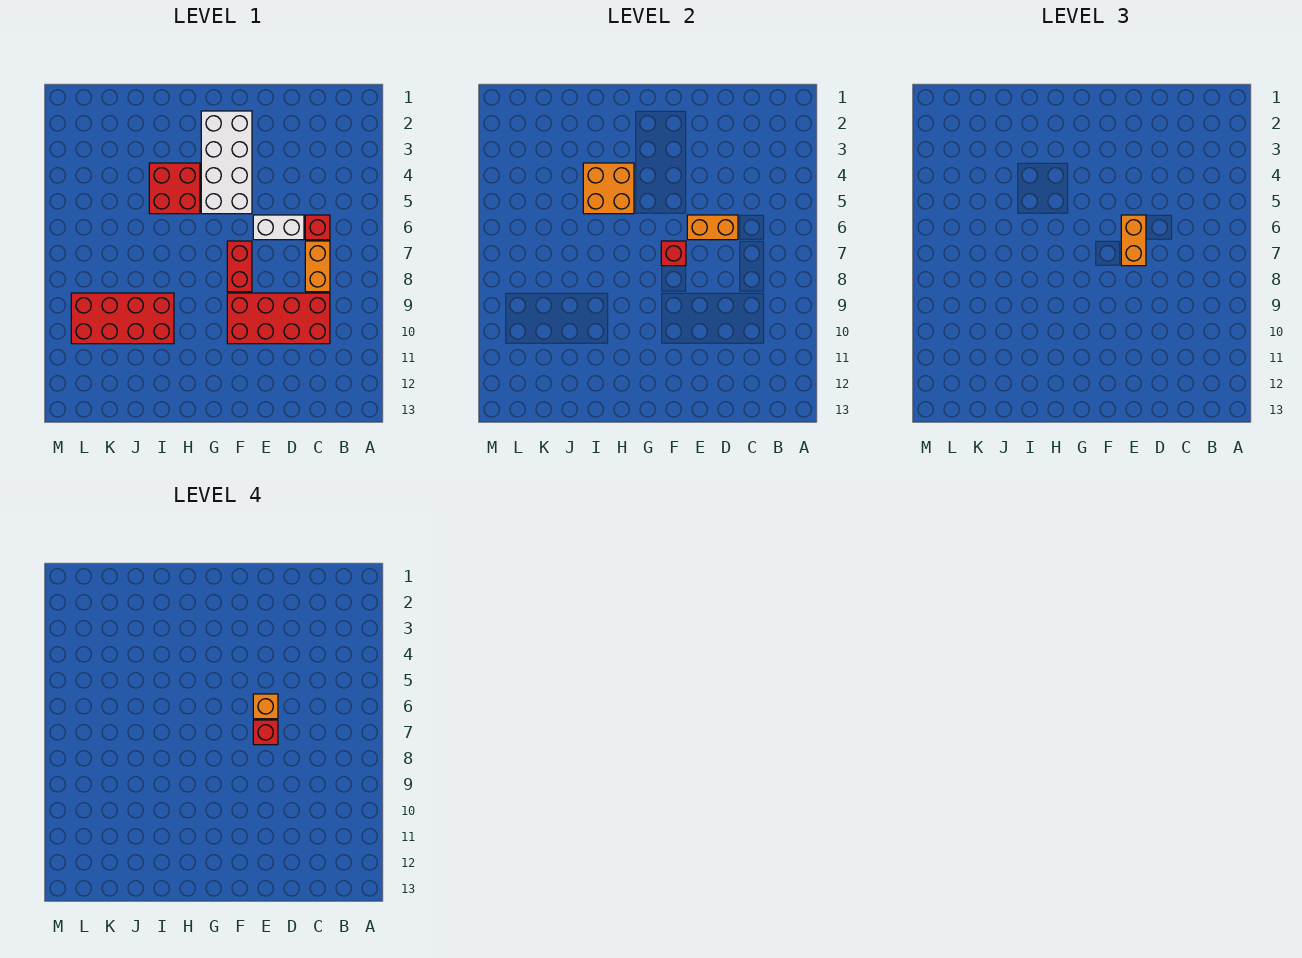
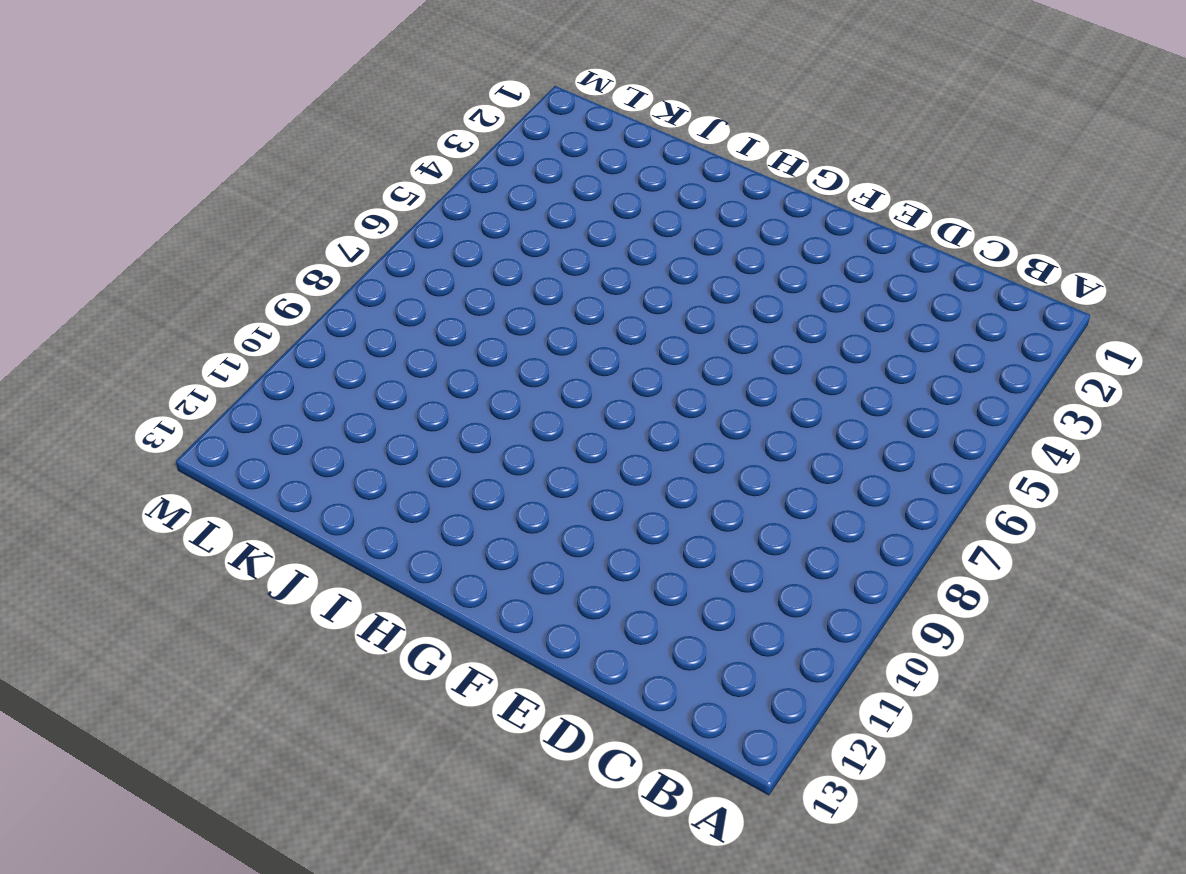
none -> red 1x1 brick [305,215,330,240]
none -> orange 1x2 brick [305,241,330,292]
none -> red 2x4 brick [227,293,330,344]

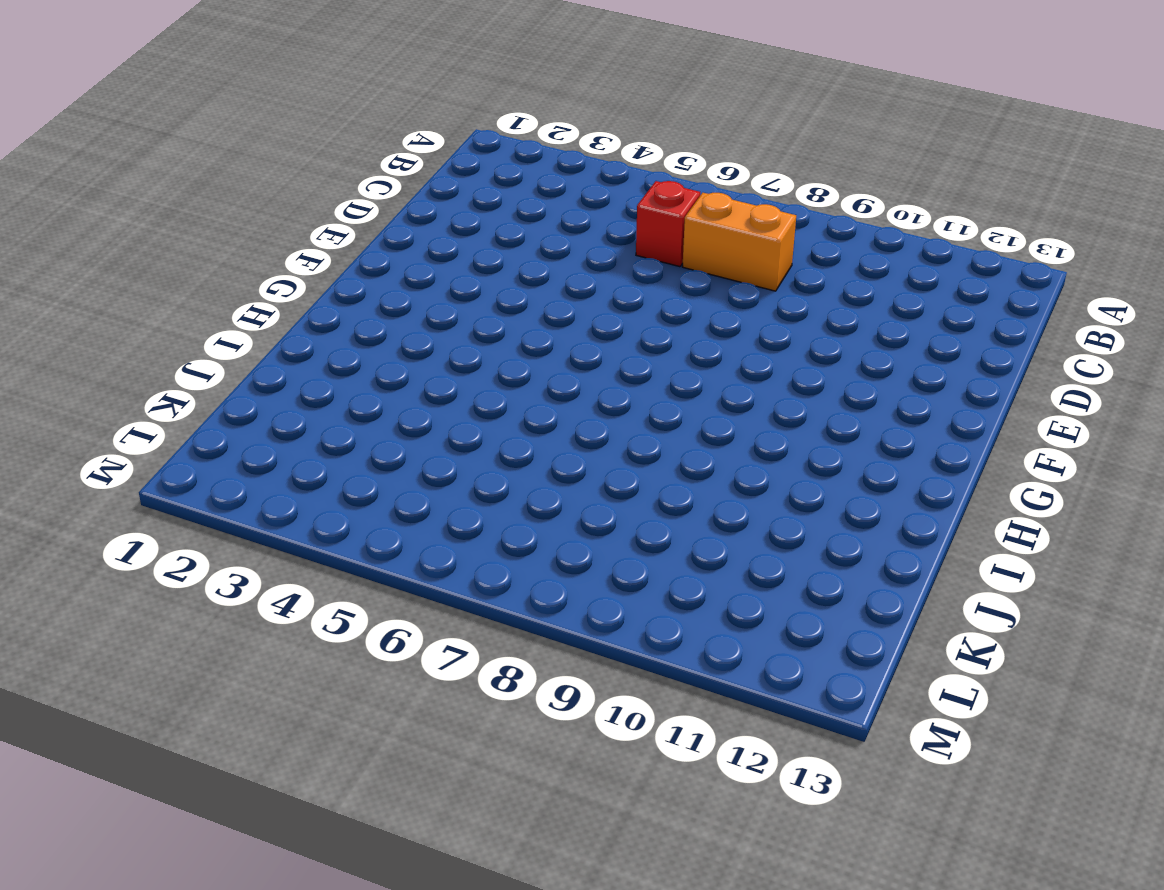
none -> red 2x4 brick [227,293,330,344]
none -> white 1x2 brick [253,215,304,240]
none -> white 2x4 brick [201,111,252,214]

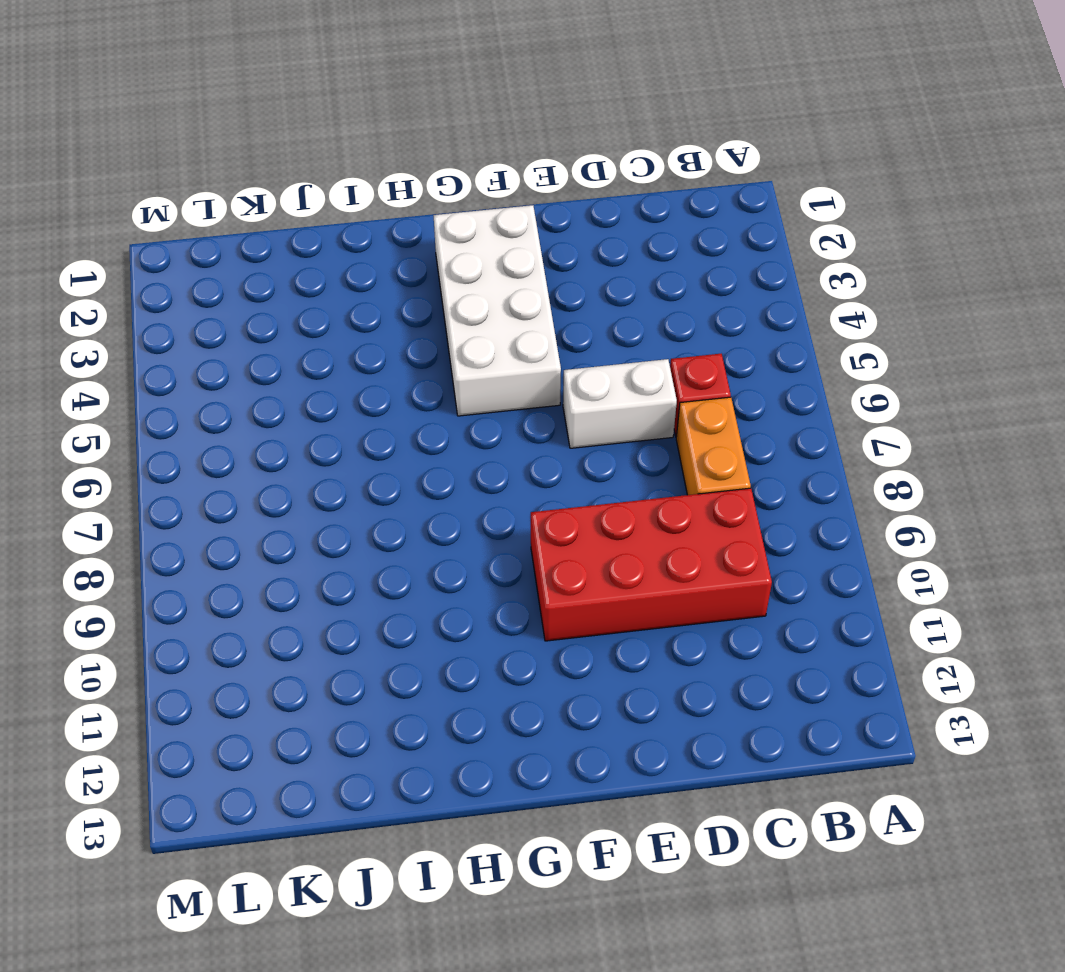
none -> red 1x2 brick [227,241,252,292]
none -> red 2x2 brick [149,163,200,214]
none -> red 2x4 brick [71,293,174,344]

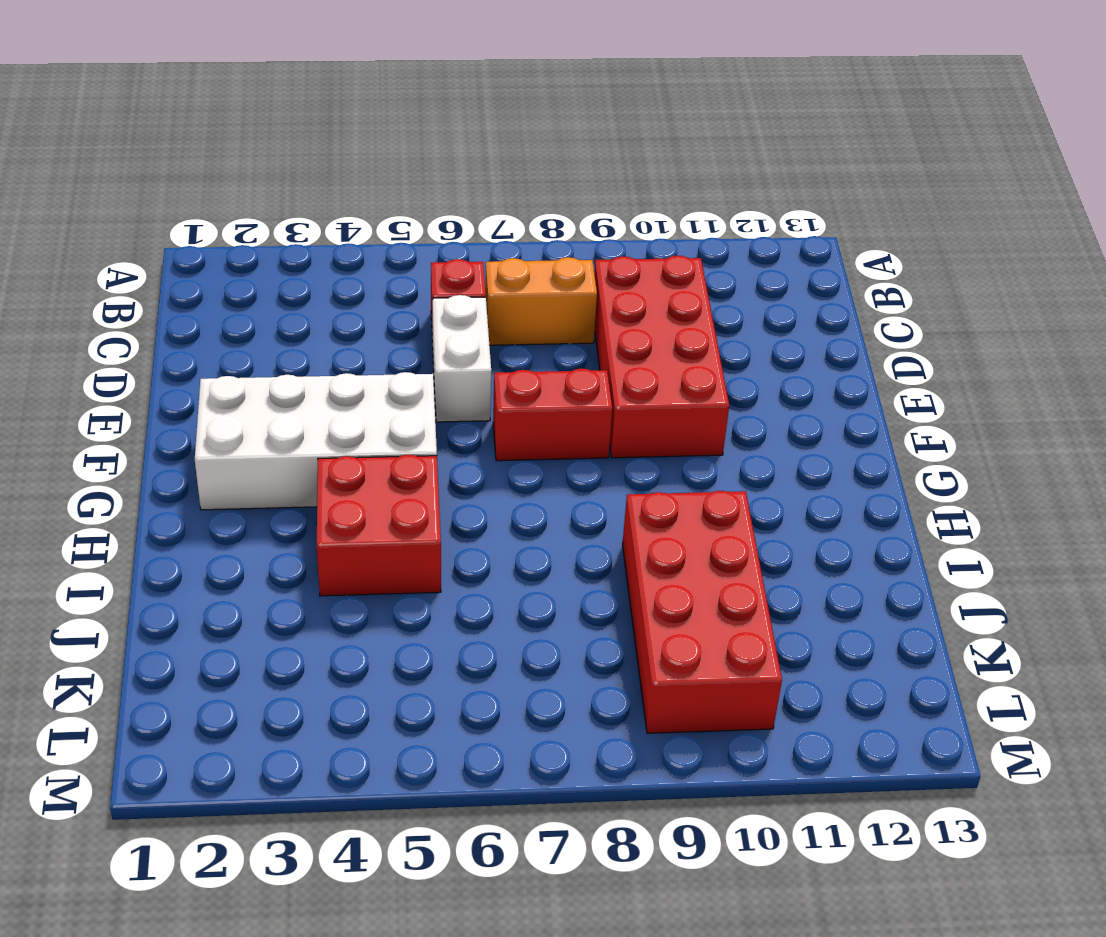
none -> orange 1x2 brick [687,215,738,240]
none -> red 1x1 brick [661,241,686,266]
none -> orange 2x2 brick [583,163,634,214]

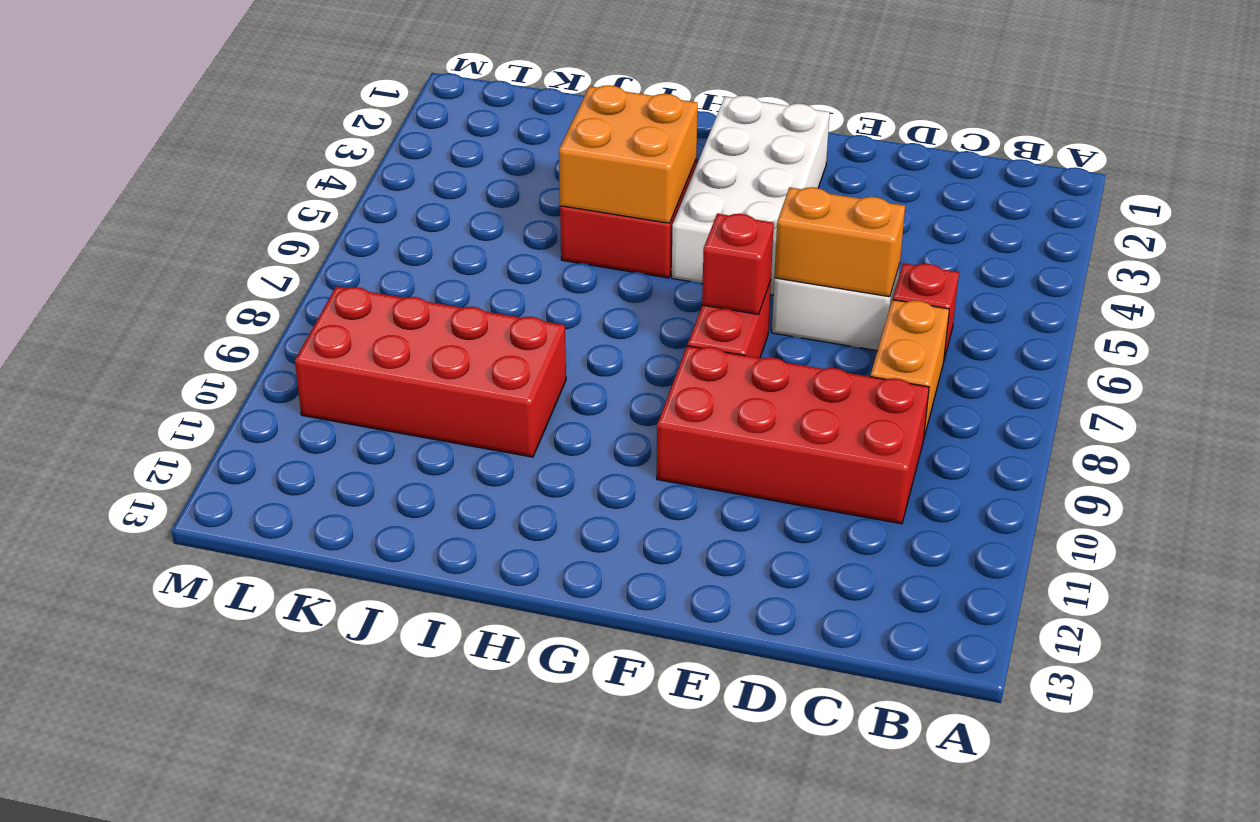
none -> orange 1x2 brick [1121,215,1146,266]
none -> orange 1x1 brick [253,694,278,719]
none -> red 1x1 brick [253,720,278,745]

